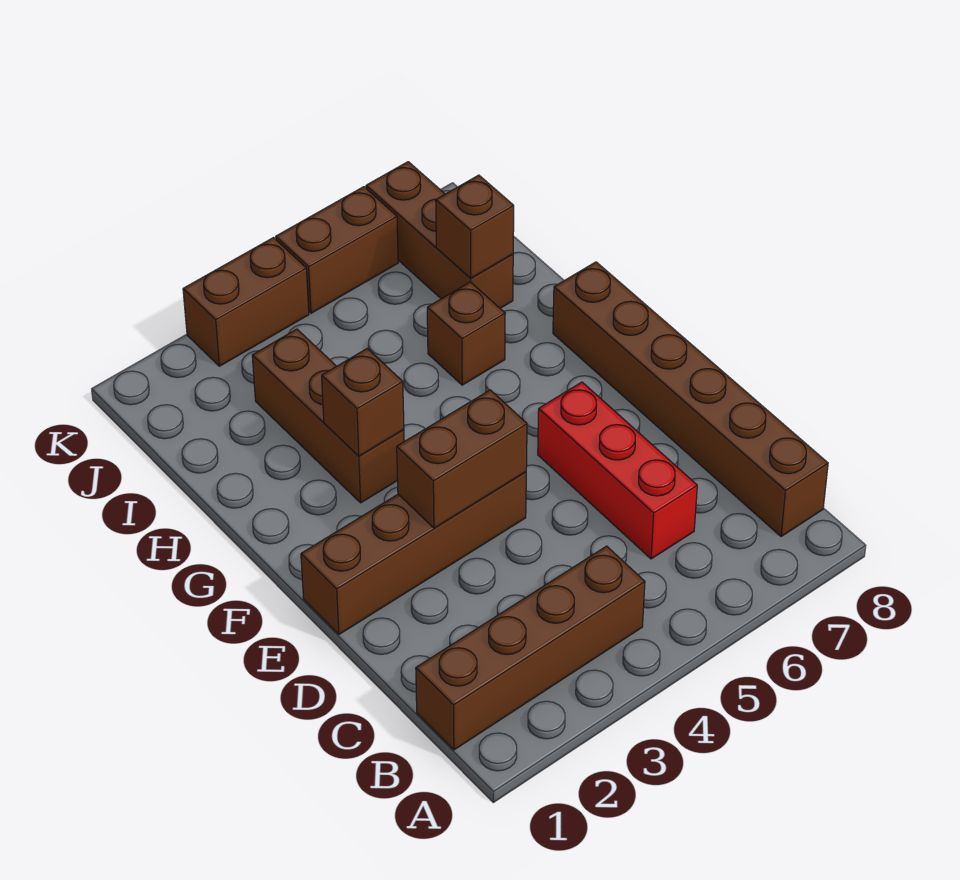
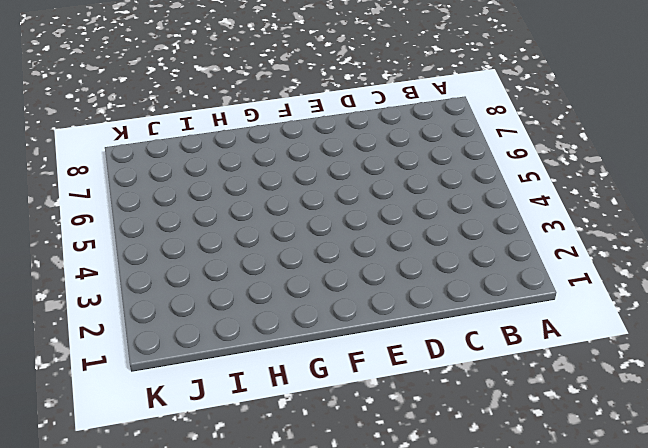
none -> brown 1x4 brick [416,546,645,750]
none -> brown 1x6 brick [553,262,828,537]
none -> red 1x3 brick [538,382,697,559]

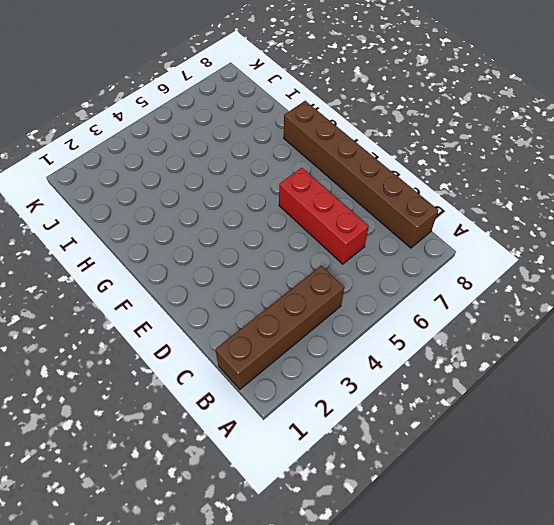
none -> brown 1x4 brick [301,472,526,634]
none -> brown 1x3 brick [252,329,404,503]
none -> brown 1x1 brick [427,282,505,385]

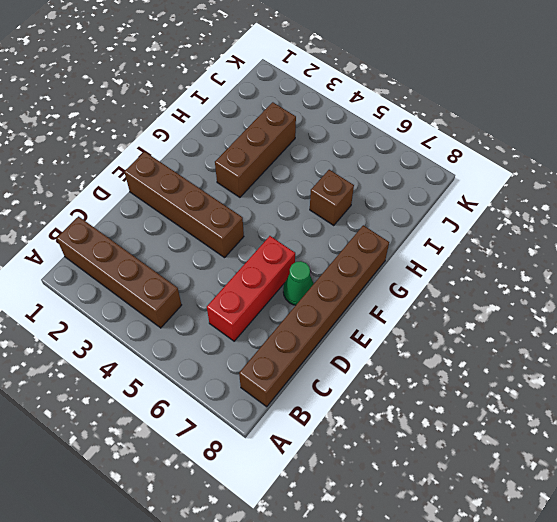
green 1x1 cone [283,261,314,305] -> none
none -> brown 1x3 brick [366,162,513,308]
none -> brown 1x2 brick [183,238,309,366]
none -> brown 1x2 brick [276,187,398,313]

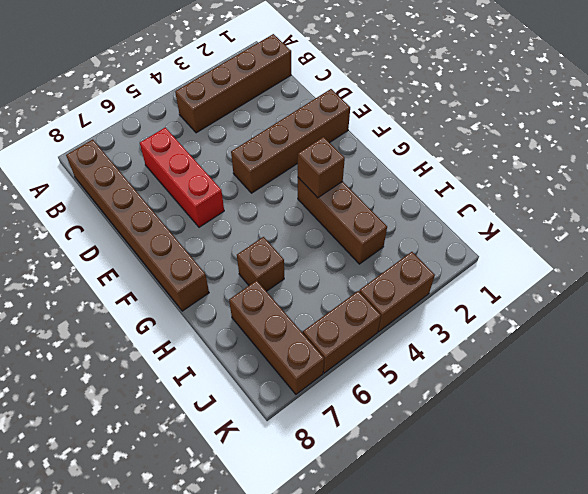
none -> brown 1x2 brick [397,390,527,528]
none -> brown 1x1 brick [436,175,514,278]

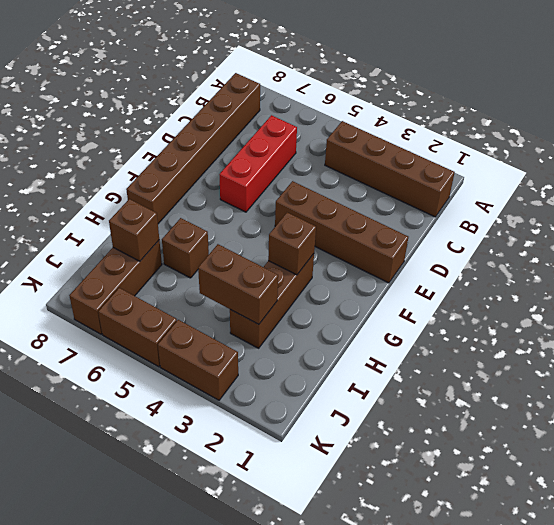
brown 1x2 brick [198,244,278,324] -> brown 1x2 brick moved to [397,390,527,528]

